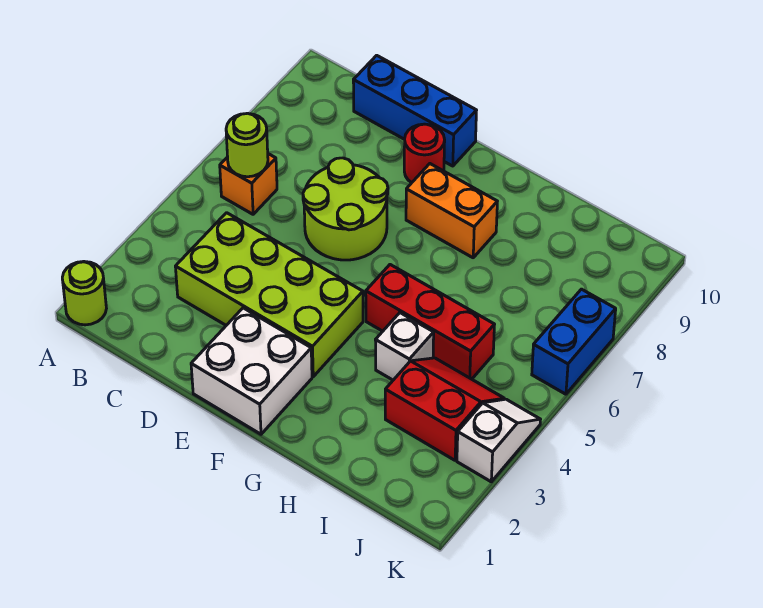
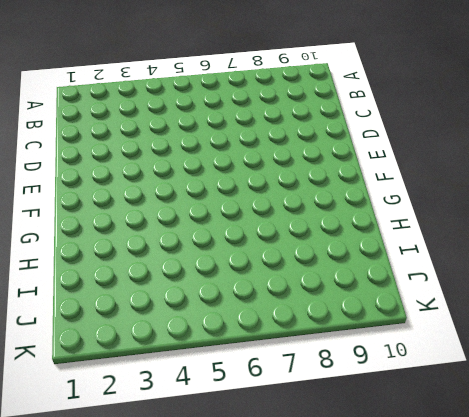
none -> lime 1x1 round brick [62,261,106,325]
none -> orange 1x1 brick [220,154,277,214]
none -> lime 2x4 brick [175,213,363,377]

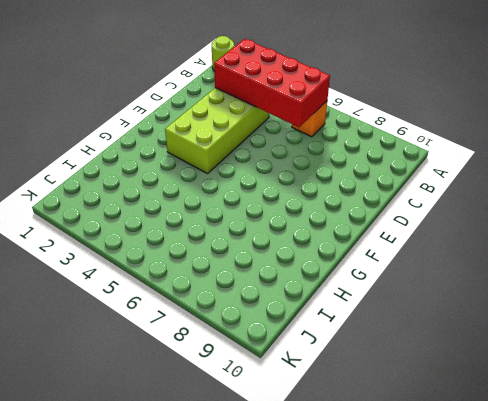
red 2x4 brick [214,39,330,127] -> lime 1x1 round brick [226,113,268,177]
none -> blue 1x3 brick [353,55,477,166]
none -> lime 2x2 round brick [303,158,388,260]
none -> white 2x2 brick [191,308,312,434]

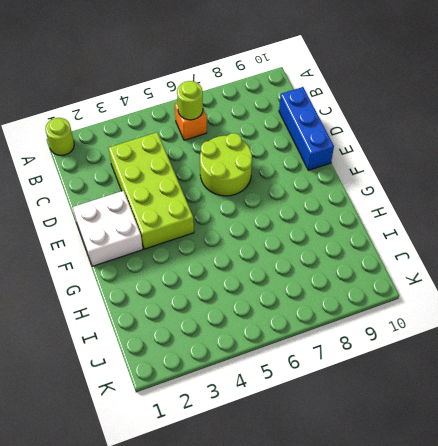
none -> red 1x1 round brick [404,124,445,183]
none -> orange 1x2 brick [406,164,497,258]
none -> red 1x3 brick [366,265,495,379]

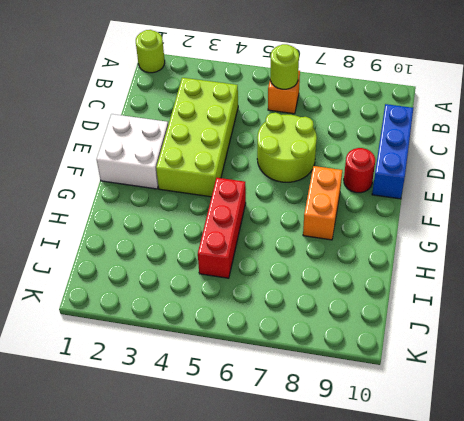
none -> white 1x1 brick [376,313,434,380]
none -> red 2x2 slope [385,358,504,460]
none -> white 1x2 slope [457,399,540,482]

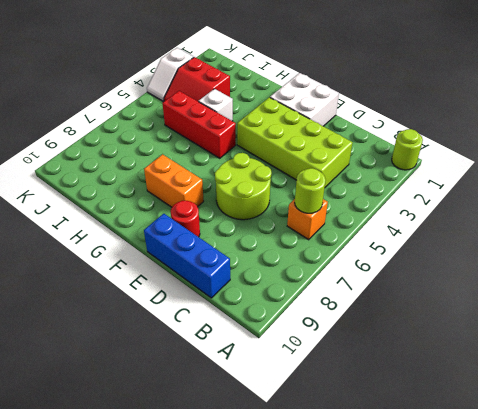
none -> blue 1x2 brick [532,289,616,394]

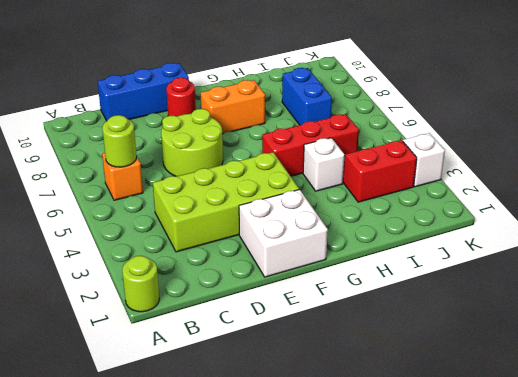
blue 1x2 brick [282,68,332,125] -> blue 1x2 brick moved to [532,289,616,394]

